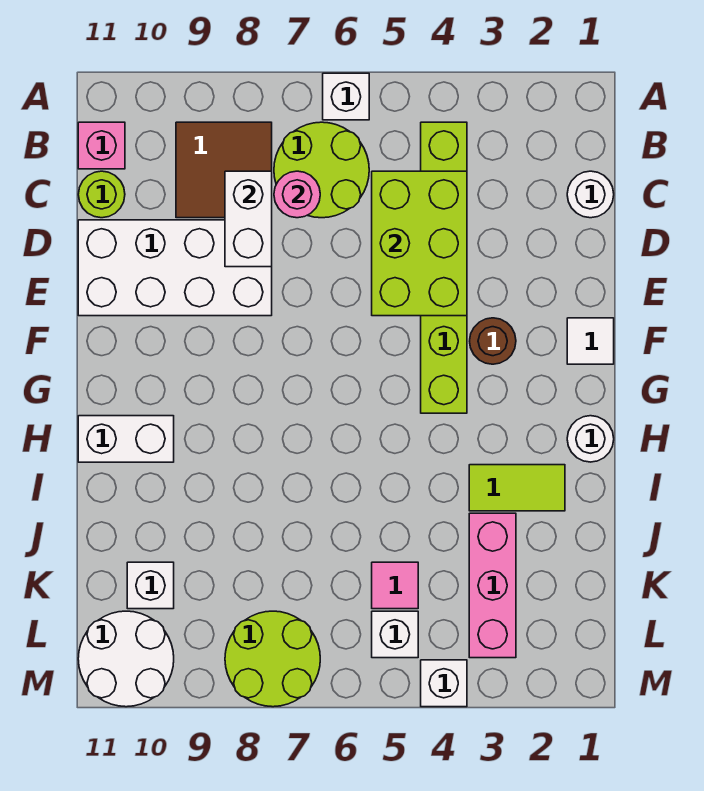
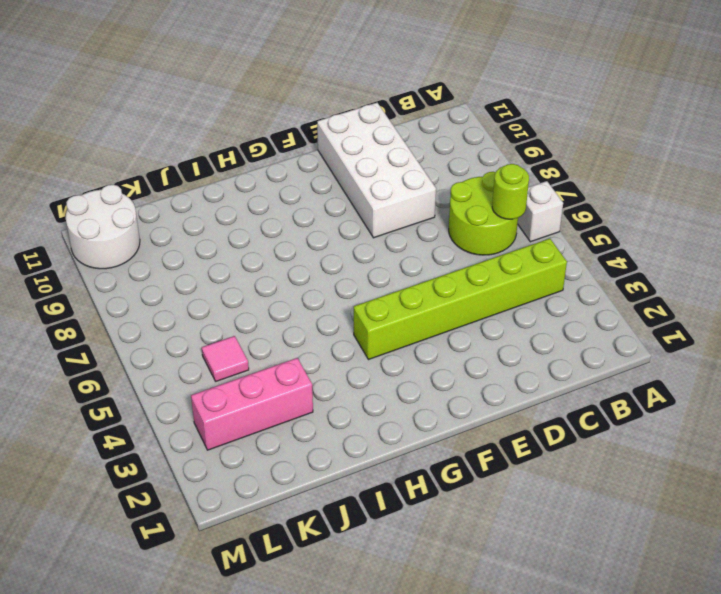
lime 1x1 round brick [492,164,529,219] -> lime 1x1 round brick moved to [78,171,125,218]
none -> brown 2x2 tile [176,122,272,218]
none -> pink 1x1 brick [78,122,125,169]
none -> white 1x1 round brick [567,171,614,218]

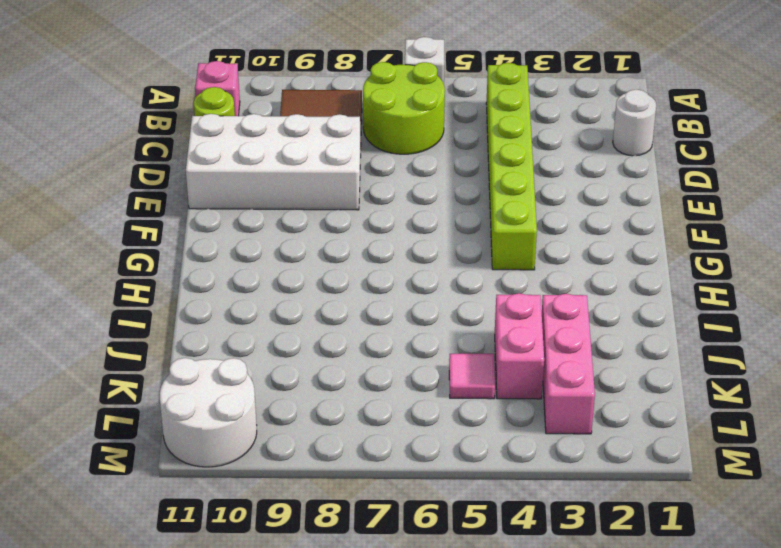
pink 1x2 brick [495,293,544,399] -> none
none -> white 1x1 tile [567,318,614,364]
none -> brown 1x1 round brick [470,318,516,364]
none -> white 1x1 round brick [567,416,614,462]

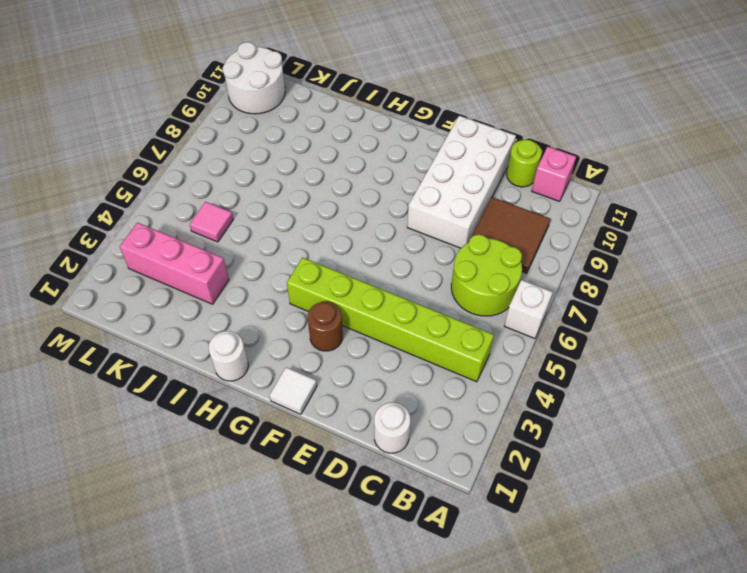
none -> white 1x2 brick [78,416,174,462]
none -> lime 1x2 tile [469,465,565,511]
none -> white 1x1 brick [127,562,174,609]

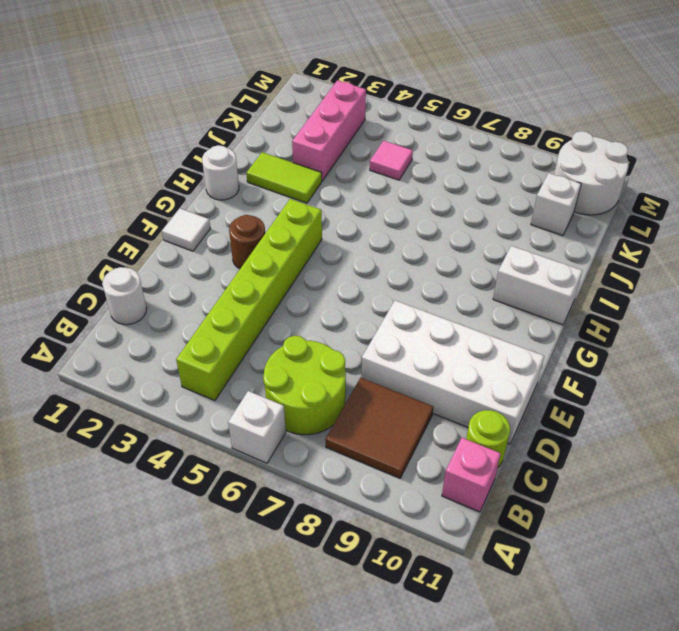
none -> white 1x1 brick [372,611,418,658]
none -> lime 2x2 round brick [225,611,320,707]
none -> white 1x1 brick [421,660,467,707]

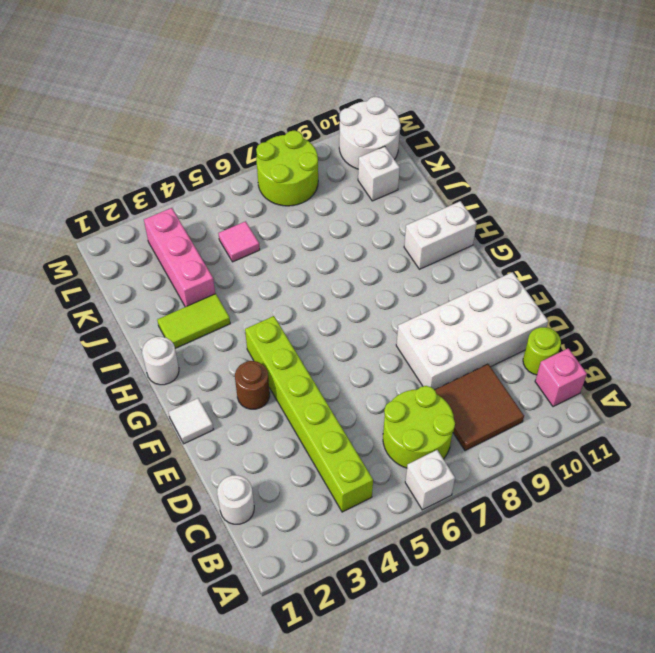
none -> white 1x1 brick [372,611,418,658]
none -> white 1x1 brick [421,660,467,707]
none -> lime 2x3 brick [372,171,467,316]

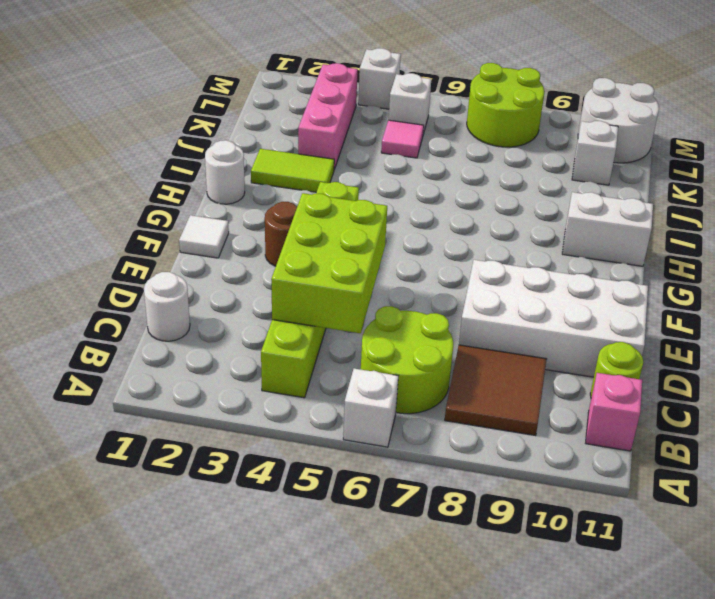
none -> pink 1x1 round brick [274,171,320,218]
none -> white 1x2 brick [225,171,272,267]

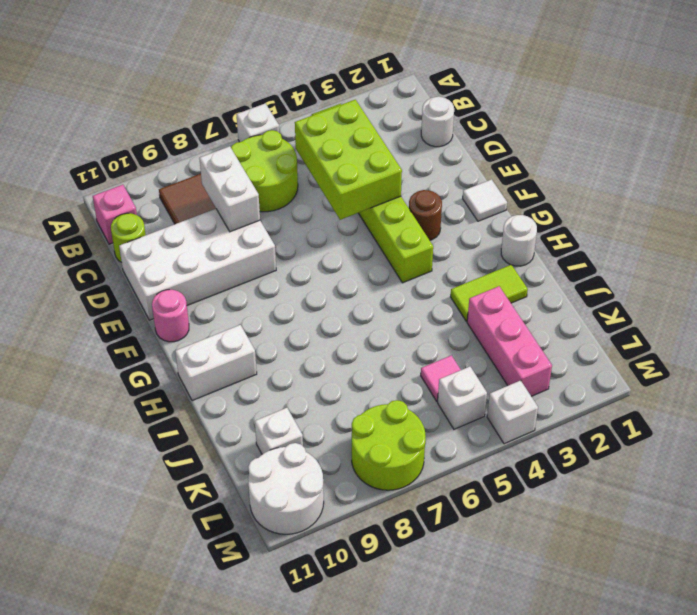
pink 1x1 round brick [152,290,189,342] -> pink 1x1 round brick moved to [274,171,320,218]

